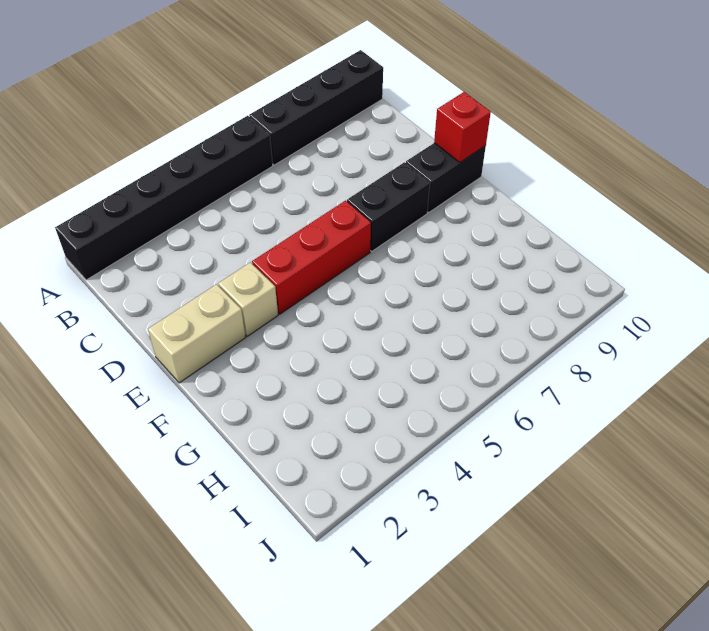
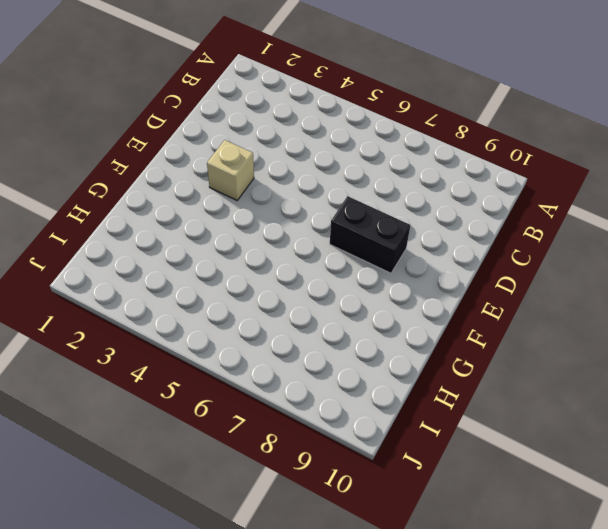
none -> black 1x6 brick [55,116,273,280]
none -> black 1x4 brick [249,50,383,165]

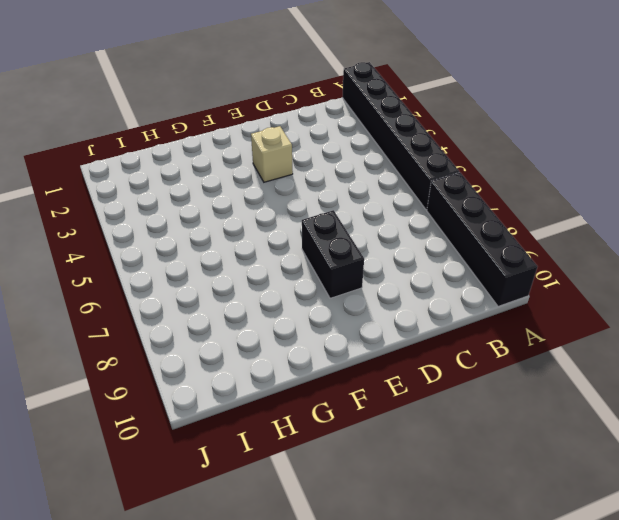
none -> tan 1x2 brick [148,284,246,383]
none -> red 1x3 brick [252,201,371,314]

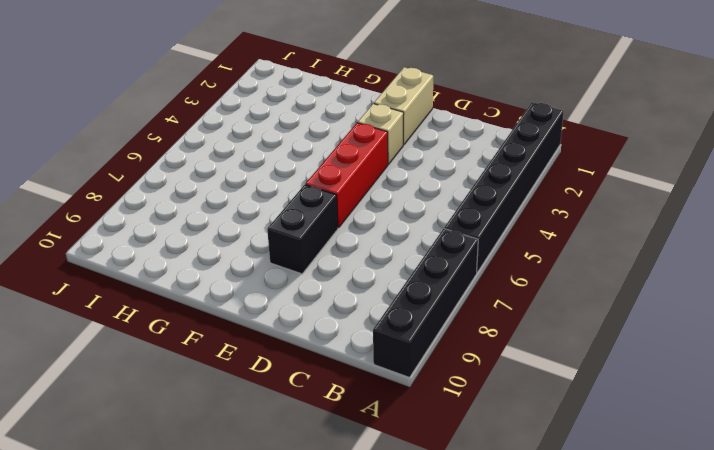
none -> black 1x2 brick [406,143,486,212]
none -> red 1x1 brick [434,92,491,162]

